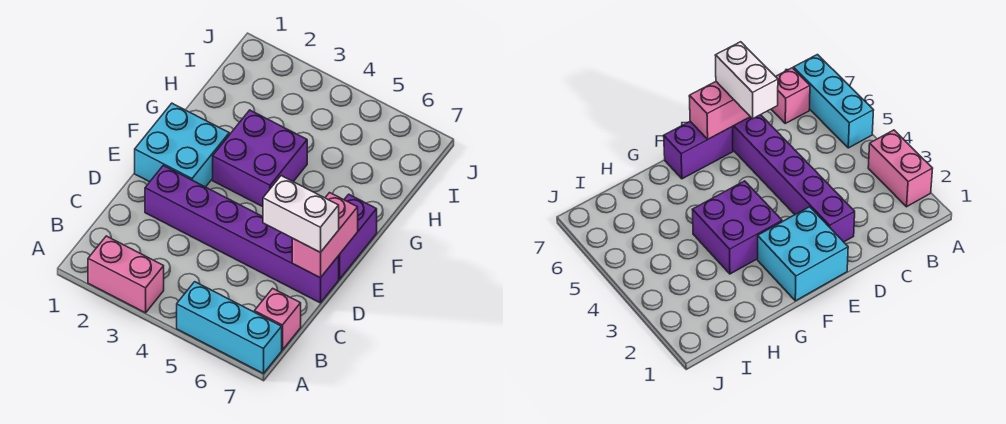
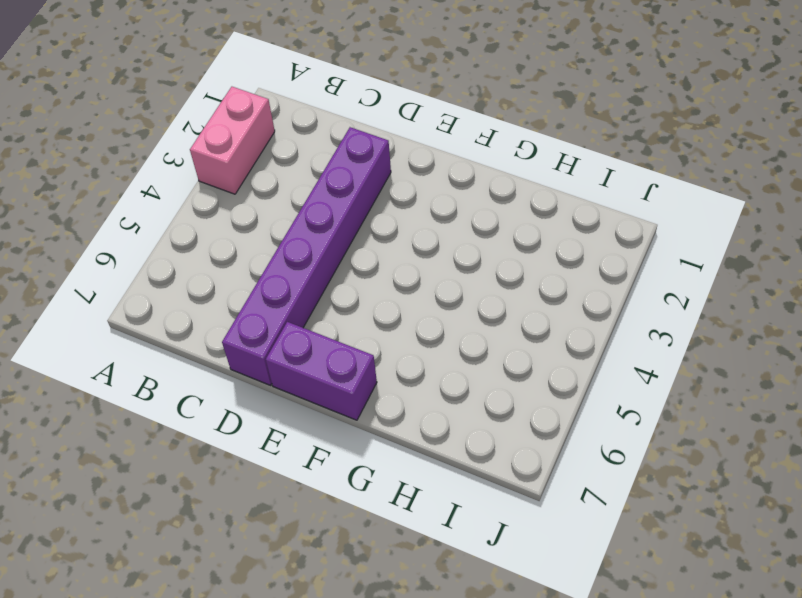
none -> cyan 1x3 brick [177,282,282,374]
none -> pink 1x1 brick [254,288,301,350]

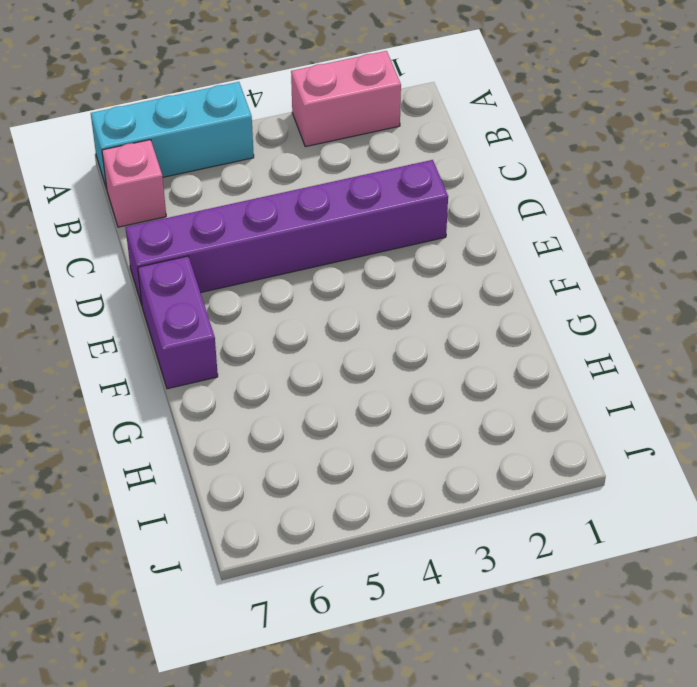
none -> cyan 2x2 brick [135,103,229,187]
none -> purple 2x2 brick [213,110,307,207]

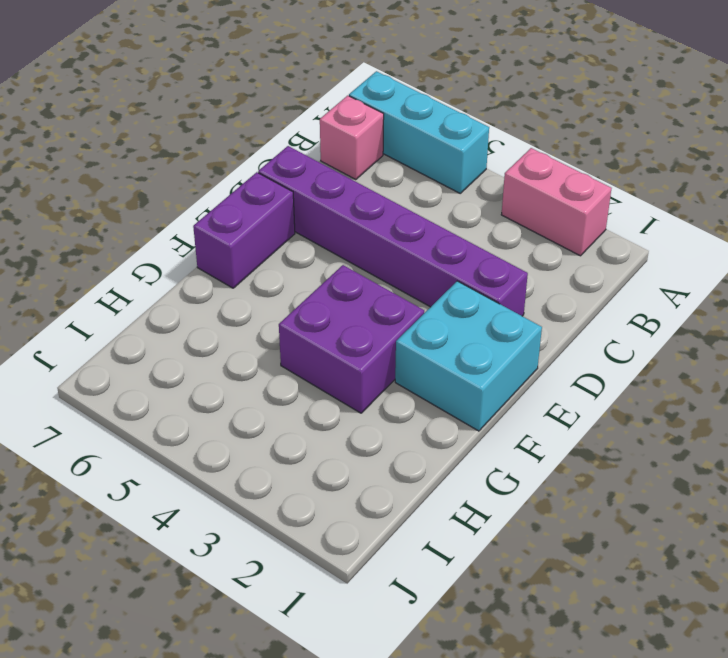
none -> pink 1x2 brick [292,193,358,278]
none -> white 1x2 brick [263,176,339,253]

